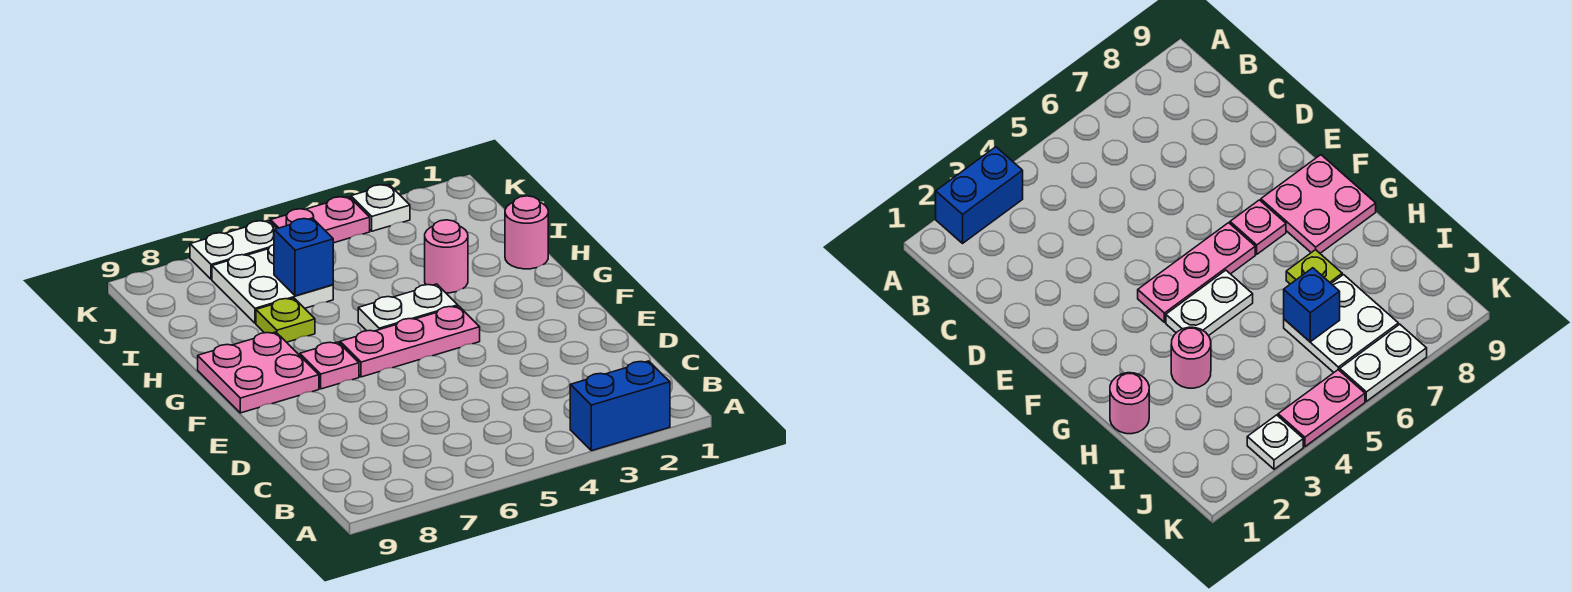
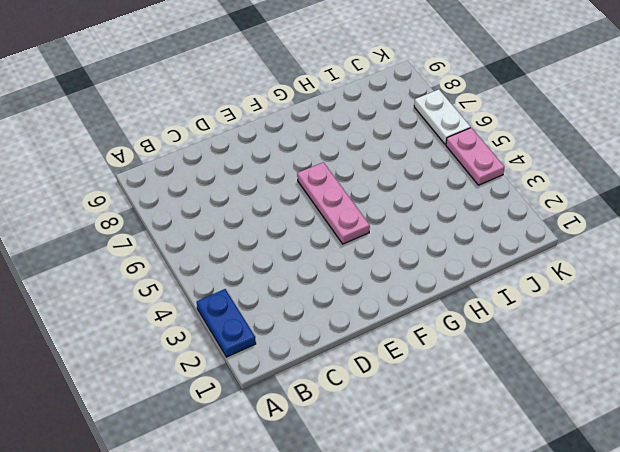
blue 1x2 plate [197,289,256,357] -> blue 1x2 brick [570,361,670,451]
none -> pink 1x1 plate [300,342,359,389]
none -> pink 2x2 plate [198,332,319,413]
none -> white 1x2 plate [358,284,458,331]

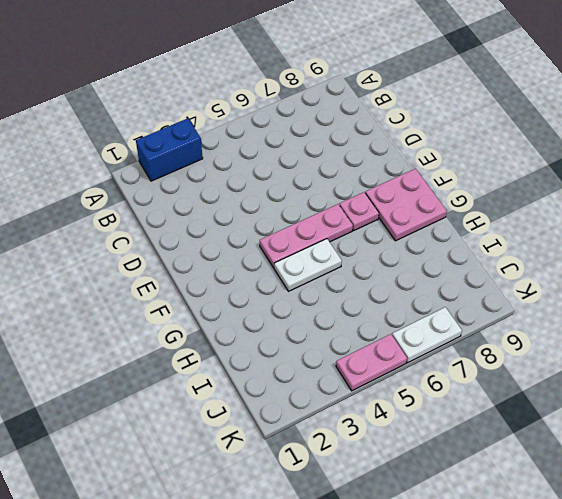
none -> pink 1x1 round brick [505,196,548,269]
none -> pink 1x1 round brick [425,220,468,293]
none -> lime 1x1 plate [256,298,315,342]

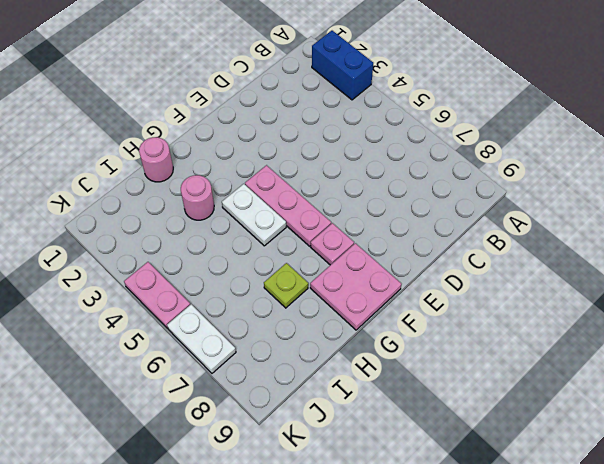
none -> white 2x2 plate [212,245,333,323]
none -> white 1x1 plate [351,185,410,231]
none -> blue 1x1 brick [274,218,333,296]

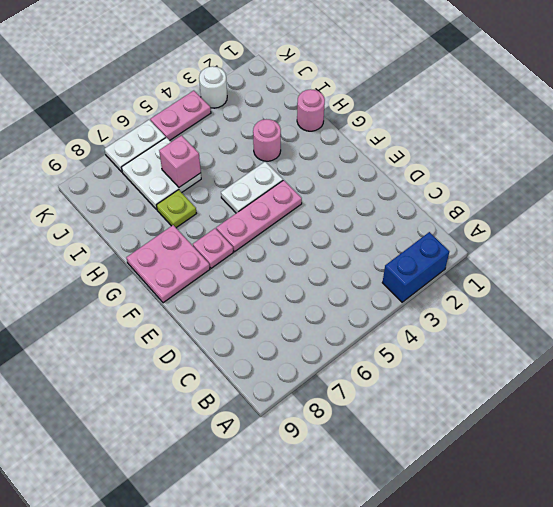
pink 1x1 brick [159,135,201,187] -> blue 1x1 brick [274,218,333,296]
white 1x1 round brick [199,66,227,108] -> white 1x1 plate [351,185,410,231]

